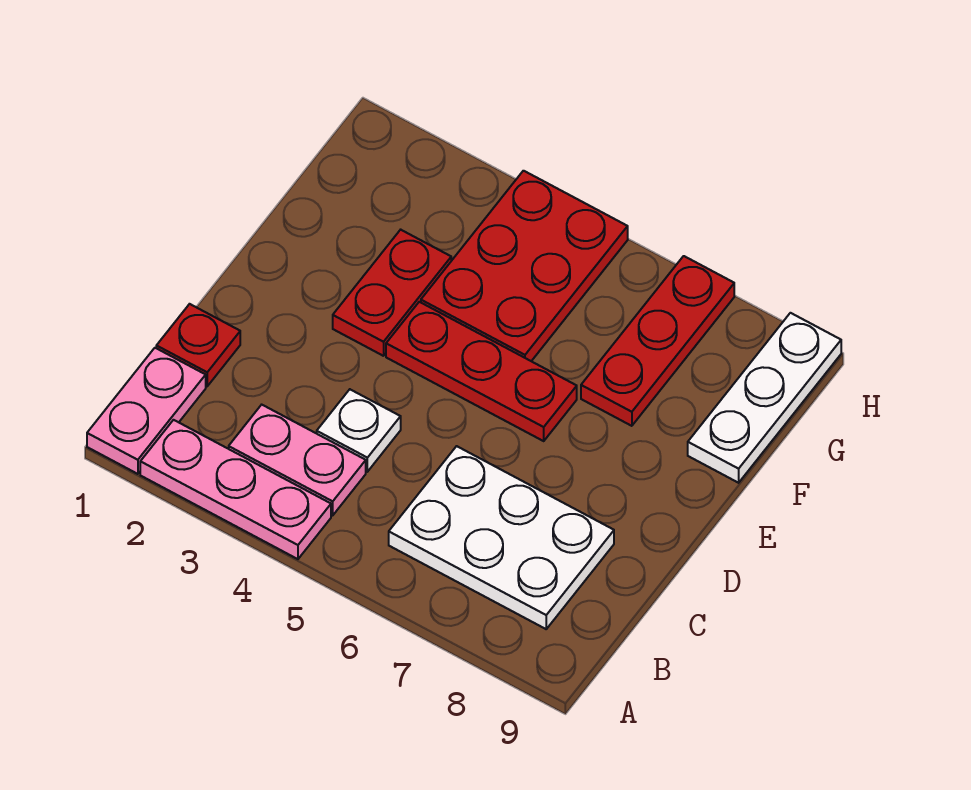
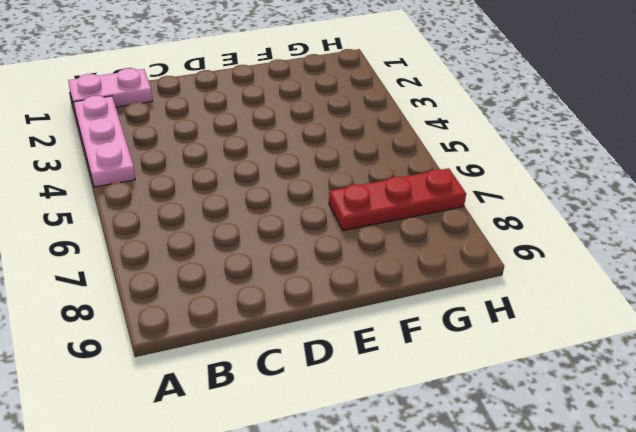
none -> pink 1x2 plate [229,405,366,515]
none -> white 2x3 plate [389,446,614,629]

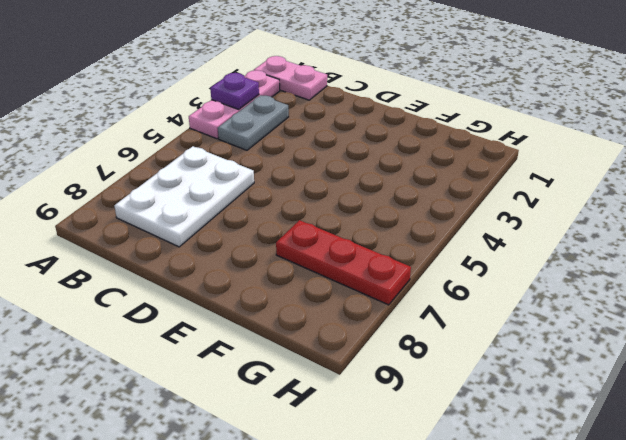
purple 1x1 plate [210,73,259,109] -> none
grey 1x2 plate [218,95,289,150] -> pink 1x2 plate [229,405,366,515]
none -> red 1x1 plate [156,304,240,386]
none -> white 1x1 plate [317,389,401,472]

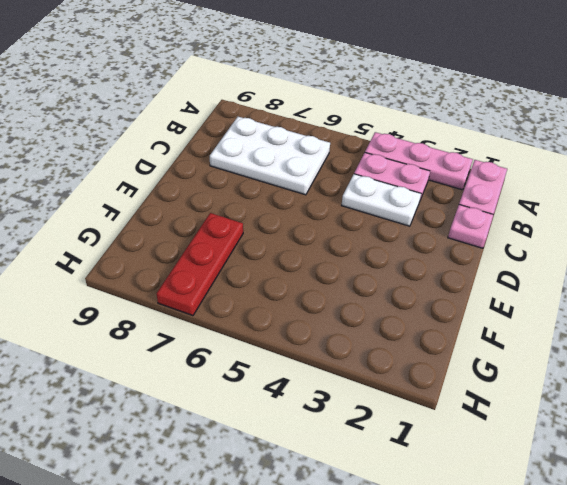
pink 1x1 plate [448,205,493,248] -> red 1x1 plate [156,304,240,386]
white 1x2 plate [342,174,421,226] -> white 1x1 plate [317,389,401,472]
none -> red 1x2 plate [333,230,451,356]
none -> red 1x3 plate [386,302,577,441]

